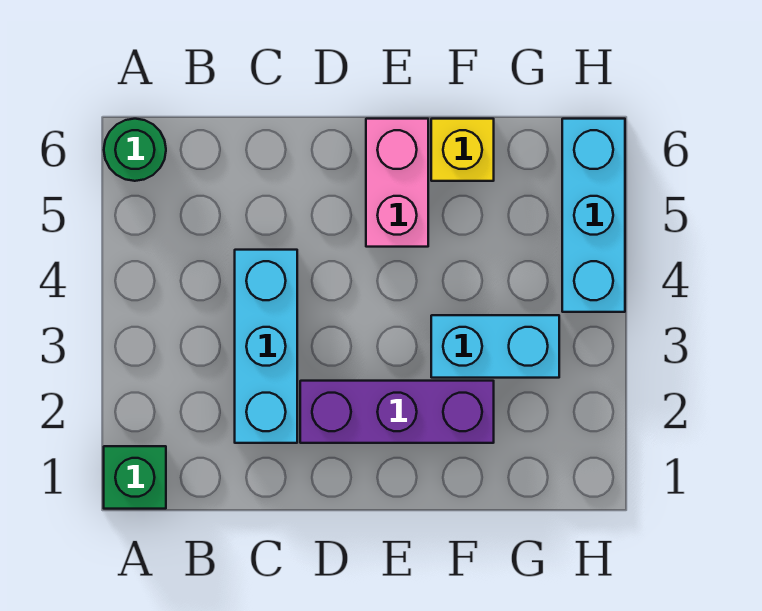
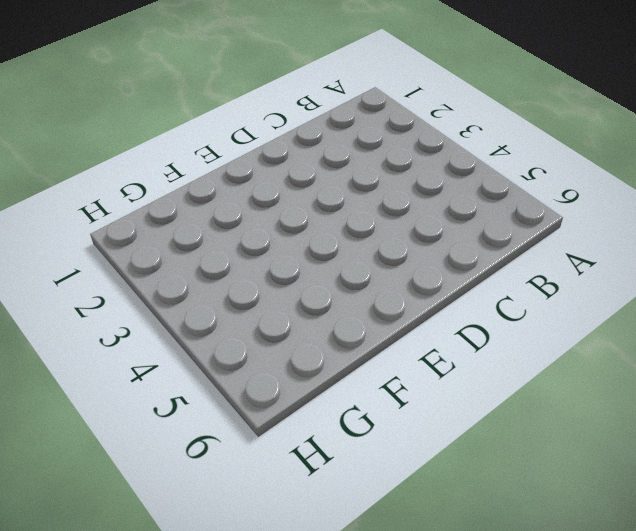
none -> green 1x1 brick [104,446,166,509]
none -> green 1x1 round brick [104,119,166,181]

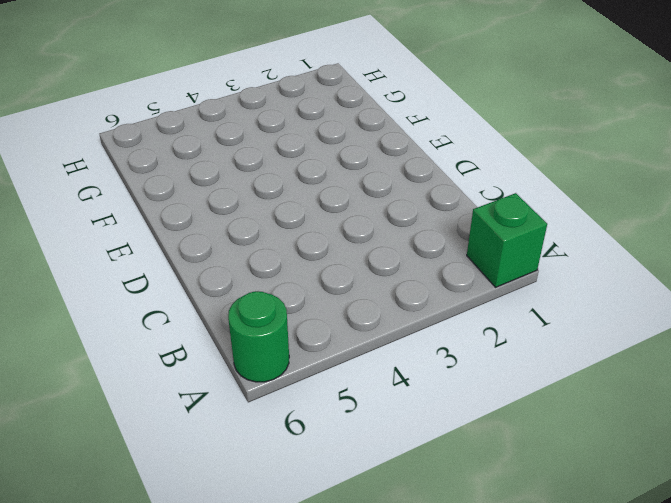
none -> cyan 1x3 brick [235,250,297,443]
none -> purple 1x3 brick [300,381,494,443]

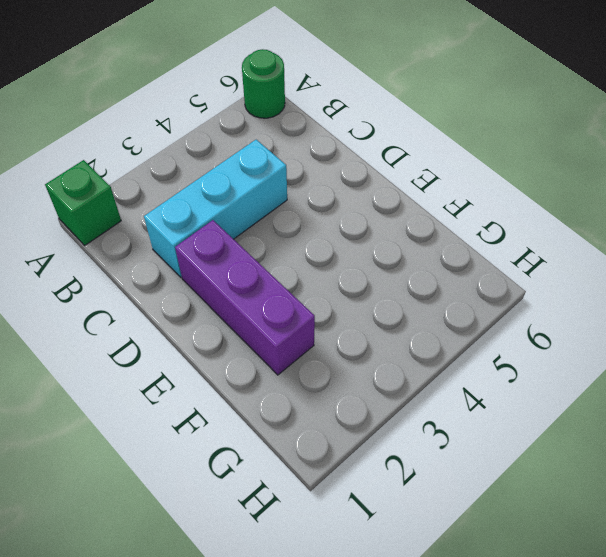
none -> pink 1x2 brick [366,119,428,247]
none -> cyan 1x2 brick [431,315,559,378]

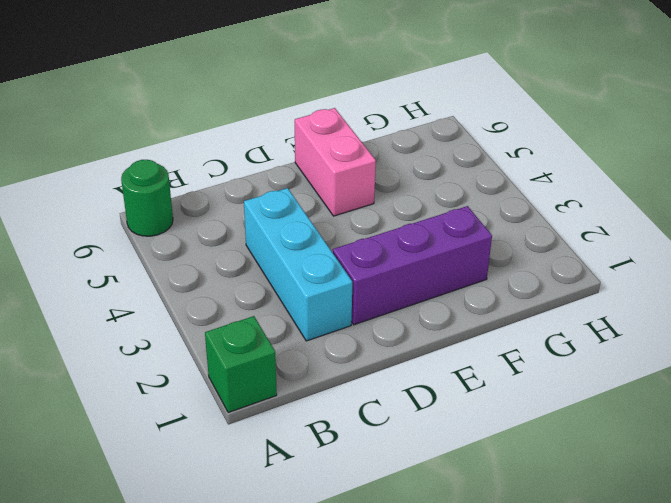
none -> cyan 1x2 brick [431,315,559,378]
none -> yellow 1x1 brick [431,119,494,181]

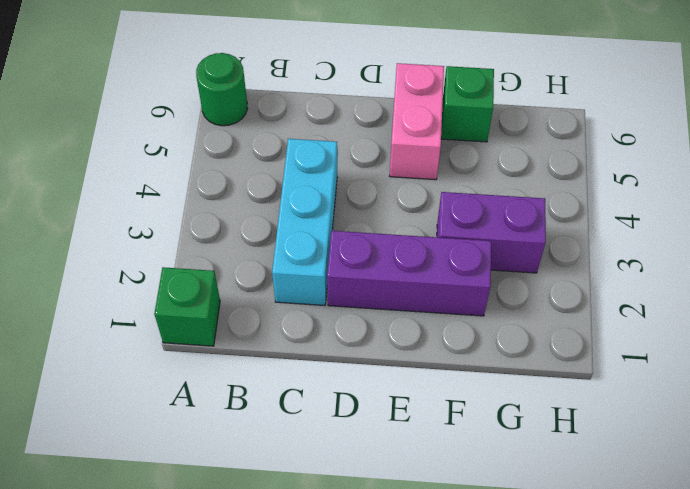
purple 1x2 brick [437,192,546,273] -> cyan 1x2 brick [431,315,559,378]
green 1x1 brick [441,66,494,142] -> yellow 1x1 brick [431,119,494,181]
none -> cyan 1x3 brick [562,119,625,312]

